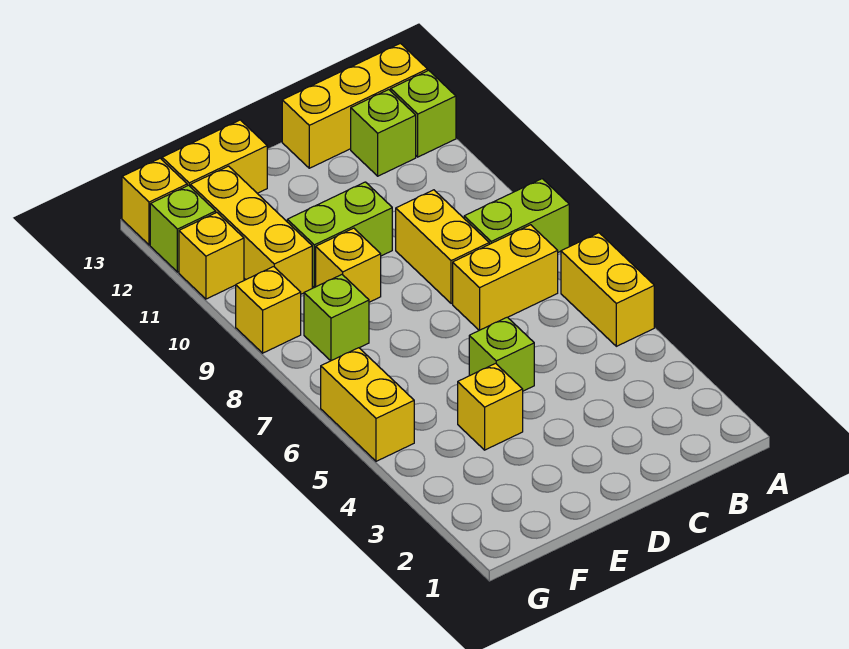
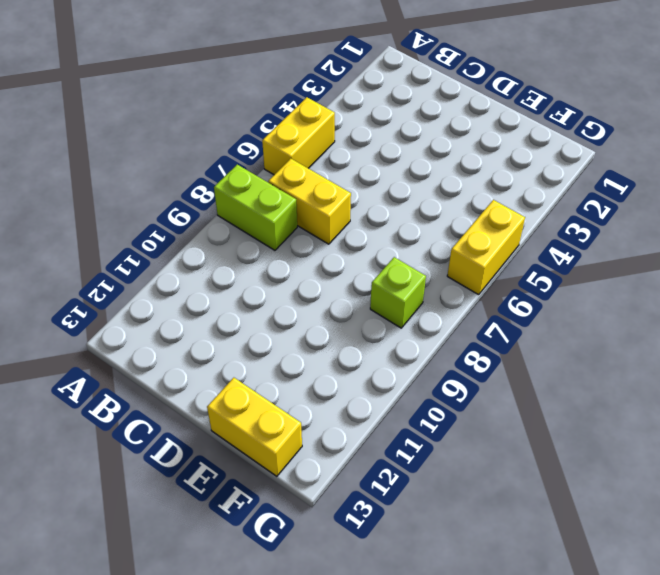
none -> lime 1x1 brick [391,70,456,157]
none -> yellow 1x3 brick [282,43,428,168]
none -> lime 1x1 brick [351,90,416,176]

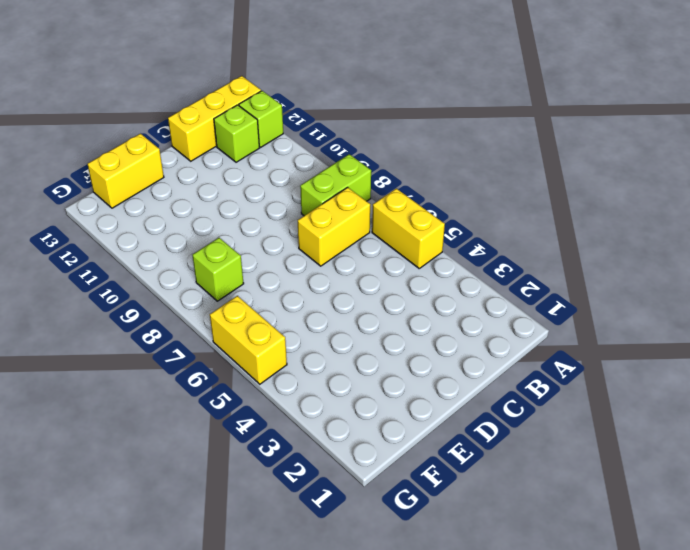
none -> yellow 1x2 brick [396,190,489,304]
none -> lime 1x1 brick [469,317,534,391]
none -> lime 1x2 brick [287,182,392,287]

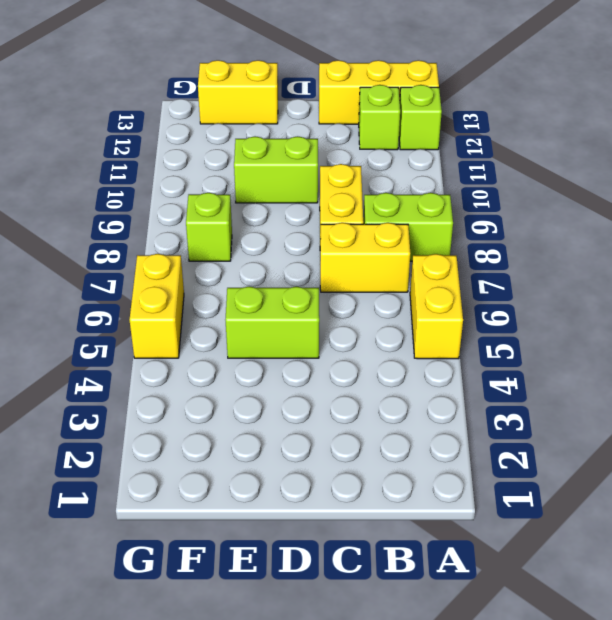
lime 1x2 brick [225,287,319,358] -> lime 1x1 brick [469,317,534,391]
none -> yellow 1x1 brick [458,363,523,450]
none -> yellow 1x1 brick [316,228,381,302]
none -> yellow 1x3 brick [191,166,312,294]

